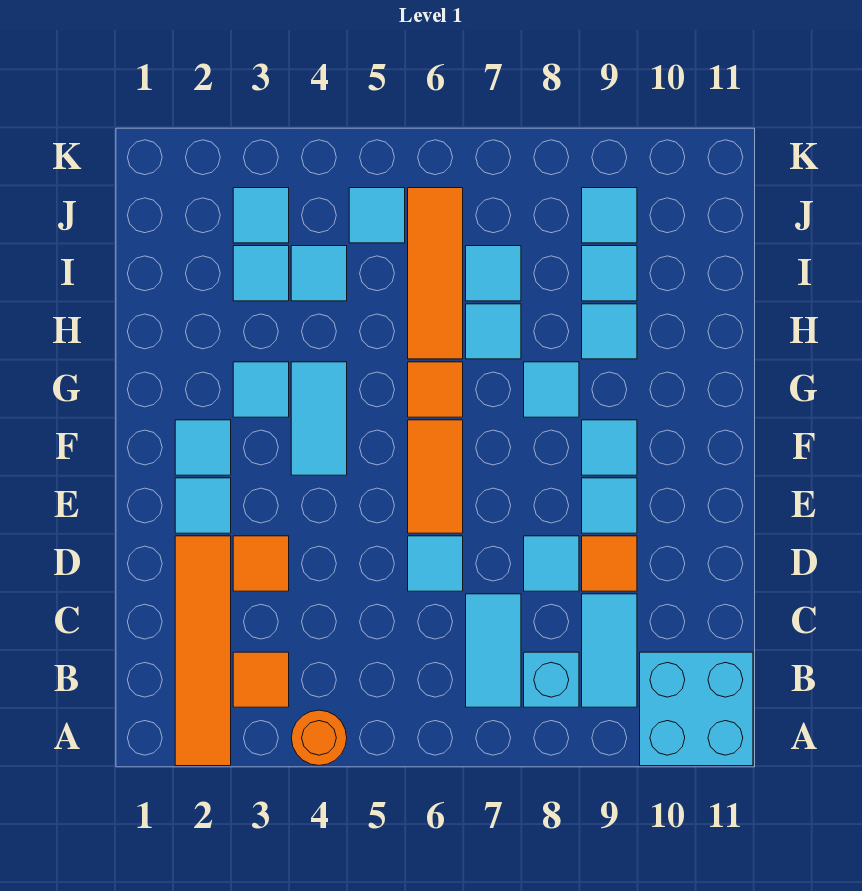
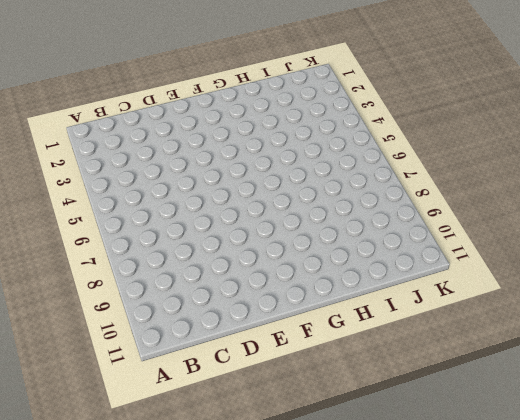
none -> orange 1x4 tile [175,536,231,766]
none -> orange 1x1 round brick [291,710,347,765]
none -> cyan 2x2 brick [640,652,753,766]
none -> orange 1x1 tile [233,652,289,707]

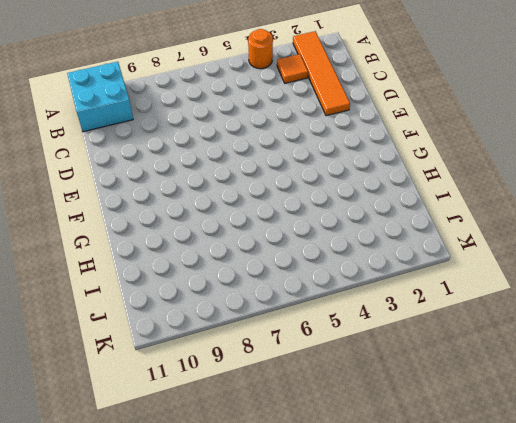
none -> cyan 1x2 tile [466,594,521,707]
none -> cyan 1x1 brick [524,652,579,707]
none -> cyan 1x2 tile [582,594,637,707]
none -> orange 1x1 tile [233,536,289,591]

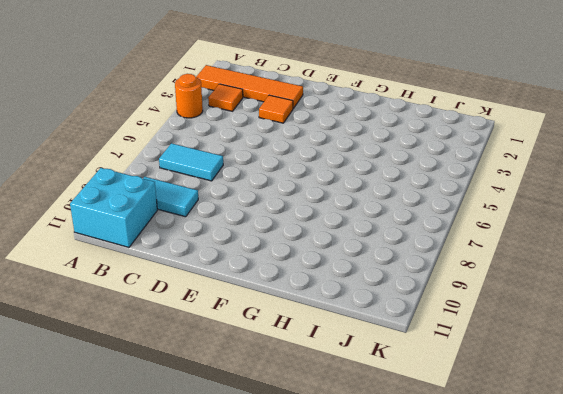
none -> cyan 1x1 brick [524,652,579,707]
none -> cyan 1x1 tile [408,536,463,591]
none -> cyan 1x1 tile [524,536,579,591]
none -> orange 1x1 tile [582,536,637,591]

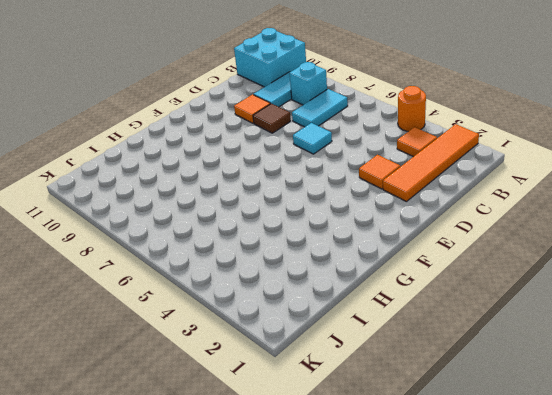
brown 1x1 tile [253,104,291,133] -> cyan 1x1 tile [524,536,579,591]
none -> cyan 1x1 tile [175,478,231,533]
none -> orange 1x2 tile [408,420,463,533]
none -> cyan 1x1 tile [582,478,637,533]
none -> cyan 1x1 tile [175,420,231,475]

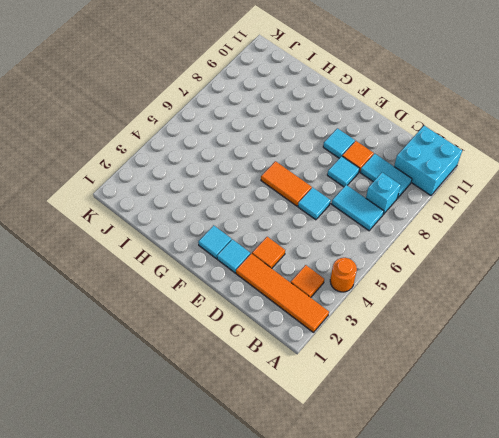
none -> cyan 1x2 tile [291,362,347,475]
none -> cyan 1x1 tile [582,420,637,475]
none -> cyan 1x1 tile [233,362,289,417]
none -> orange 1x1 tile [408,362,463,417]

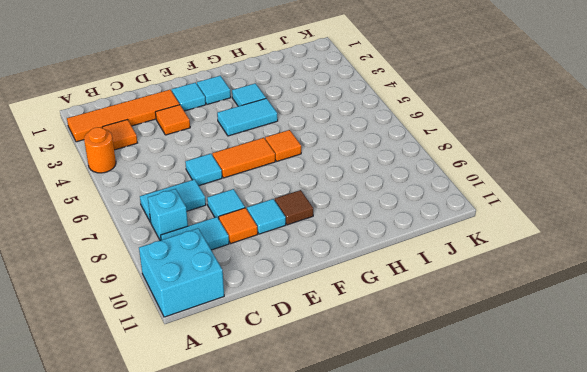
brown 1x1 tile [275,190,313,225] -> cyan 1x1 tile [582,420,637,475]
none -> cyan 1x1 tile [524,362,579,417]
none -> orange 1x3 tile [408,188,463,359]
none -> cyan 1x1 tile [466,304,521,359]
none -> cyan 1x1 tile [582,304,637,359]

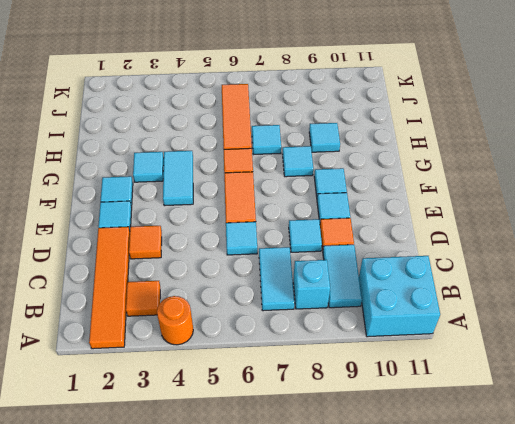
none -> cyan 1x1 tile [233,246,289,301]
none -> cyan 1x1 tile [291,246,347,301]
none -> cyan 1x1 tile [466,246,521,301]
none -> cyan 1x1 tile [582,246,637,301]

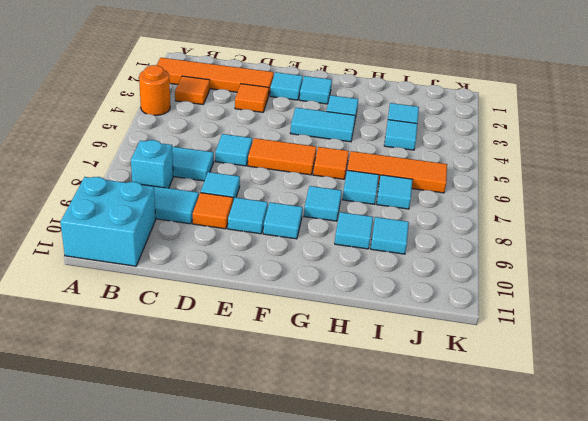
none -> cyan 1x1 tile [233,188,289,243]
none -> cyan 1x1 tile [349,188,405,243]
none -> cyan 1x1 tile [582,188,637,243]

